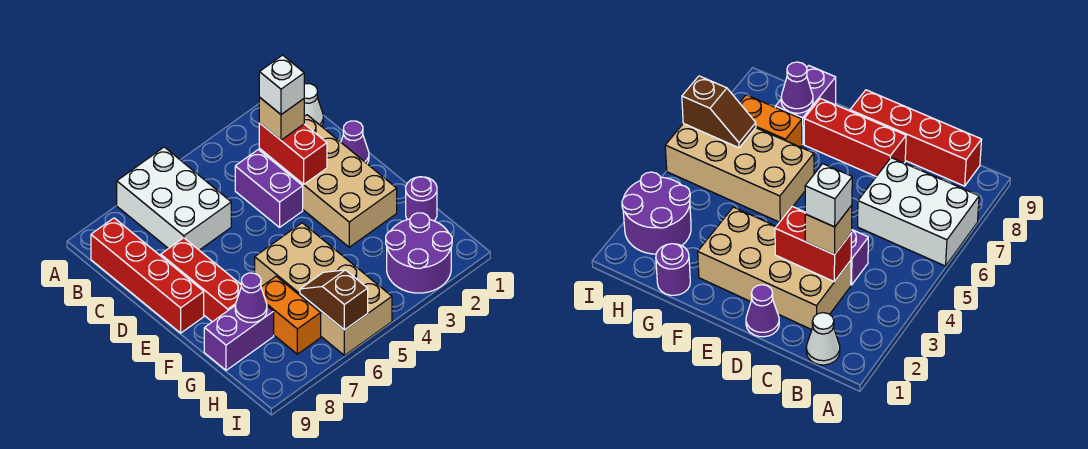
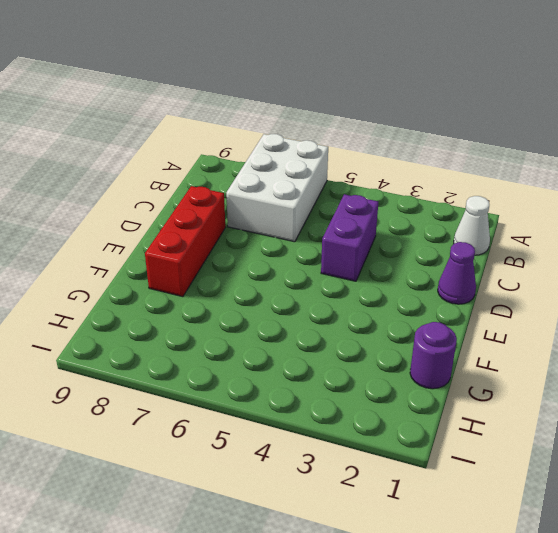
none -> red 1x4 brick [91,218,204,333]
none -> tan 2x4 brick [259,115,397,247]
none -> tan 2x4 brick [255,223,392,355]

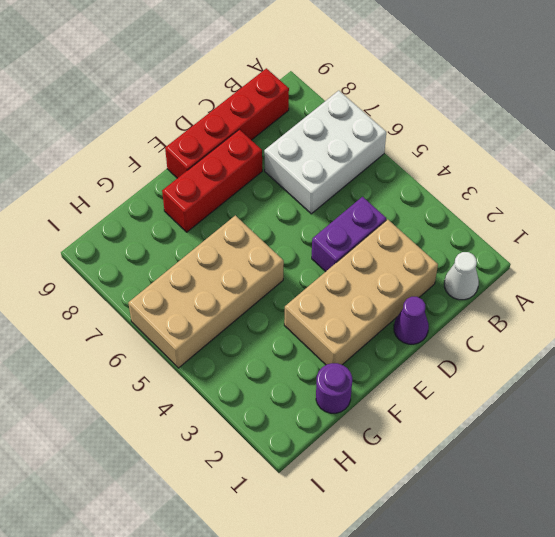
none -> orange 1x2 brick [261,276,321,354]
none -> purple 1x2 brick [204,305,274,370]
none -> purple 2x2 round brick [386,213,452,293]

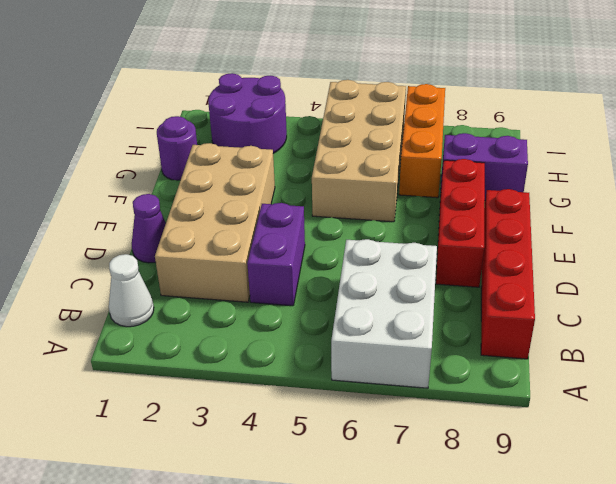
orange 1x3 brick [399,84,445,198] -> orange 1x2 brick [261,276,321,354]
none -> red 1x2 brick [259,123,327,184]
none -> purple 1x1 cone [235,273,267,322]
none -> brown 1x2 slope [300,270,368,330]

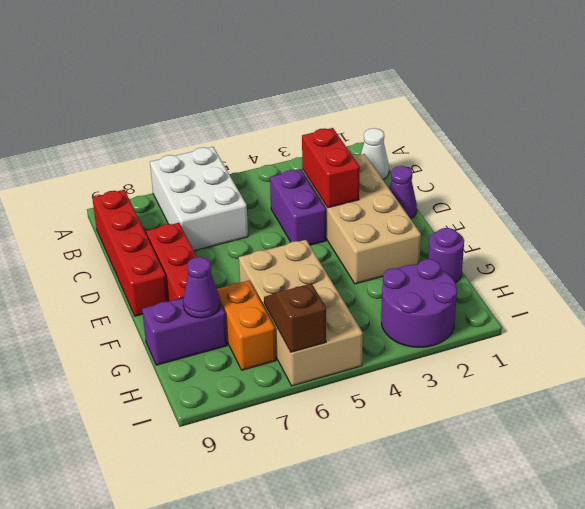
none -> tan 1x1 brick [259,98,304,140]
none -> white 1x1 brick [259,55,304,115]

